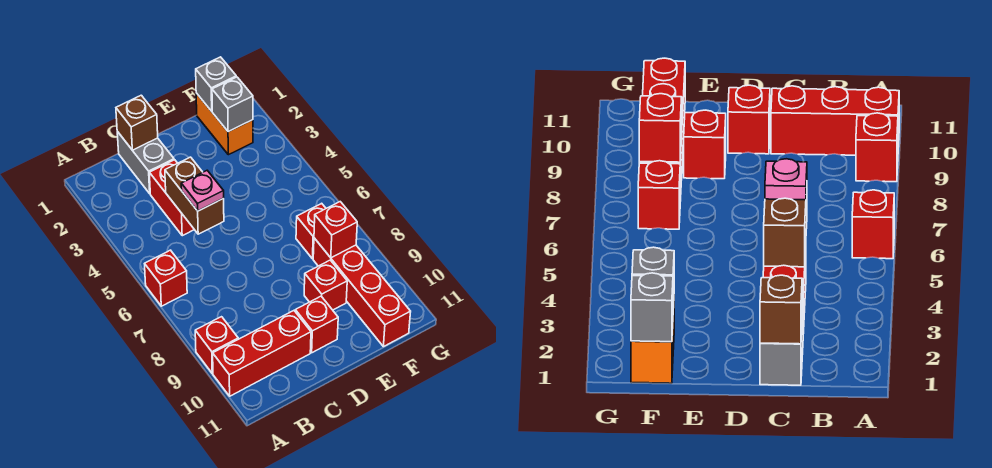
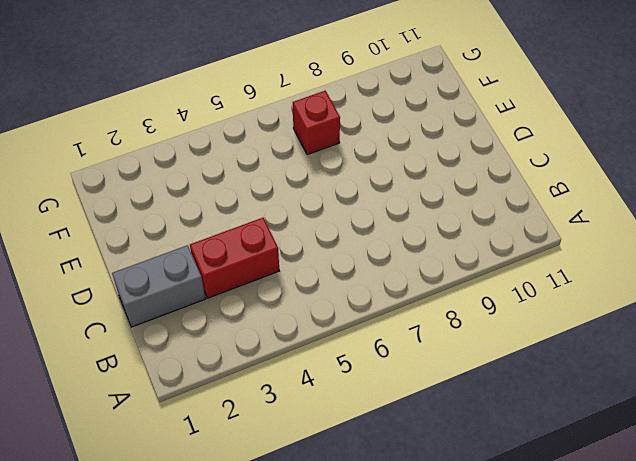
none -> red 1x1 brick [145,250,187,306]
none -> red 1x1 brick [195,317,238,373]
none -> red 1x3 brick [213,311,311,396]

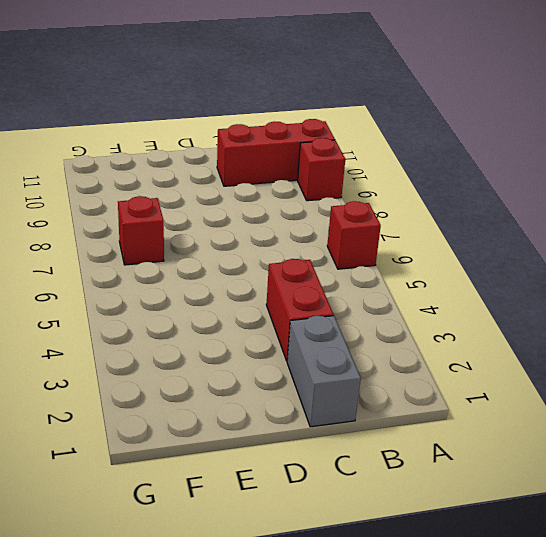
none -> red 1x1 brick [295,296,338,353]
none -> red 1x1 brick [304,260,347,310]
none -> orange 1x2 brick [196,93,253,155]

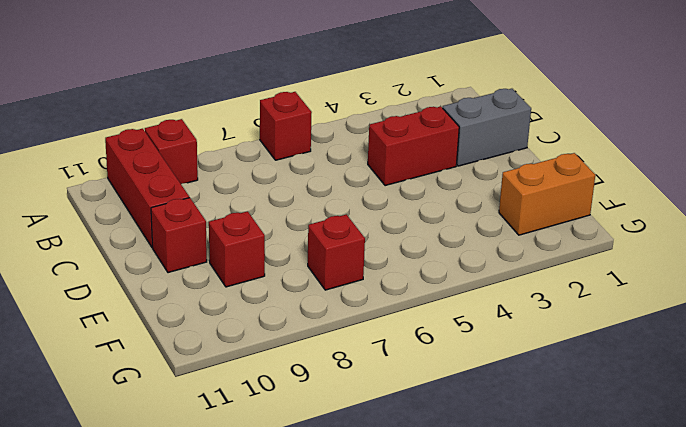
none -> red 1x4 brick [313,238,411,347]
none -> brown 1x1 brick [116,95,158,150]
none -> brown 1x2 brick [165,157,224,234]

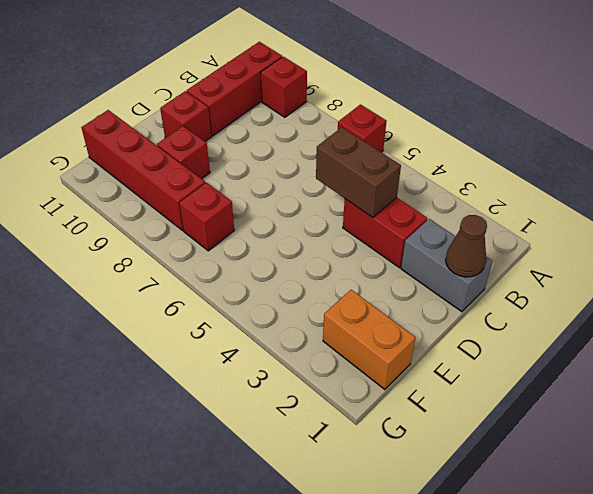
brown 1x1 cone [445,215,487,277] -> brown 1x1 brick [116,95,158,150]
none -> grey 1x1 brick [196,57,236,111]
none -> grey 1x1 brick [212,77,253,132]
none -> red 1x1 brick [314,202,357,258]

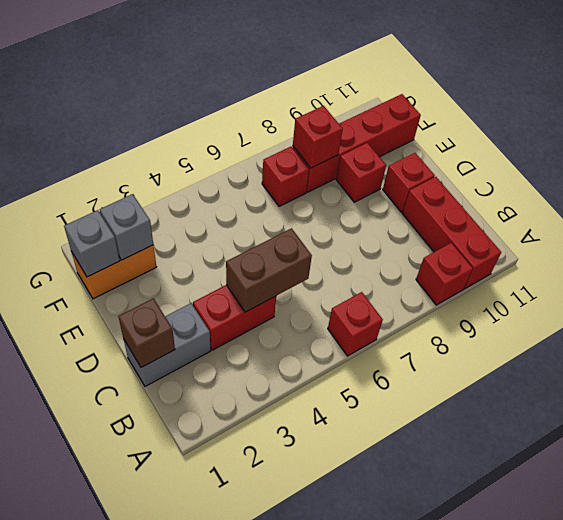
none -> pink 1x1 plate [181,171,224,211]

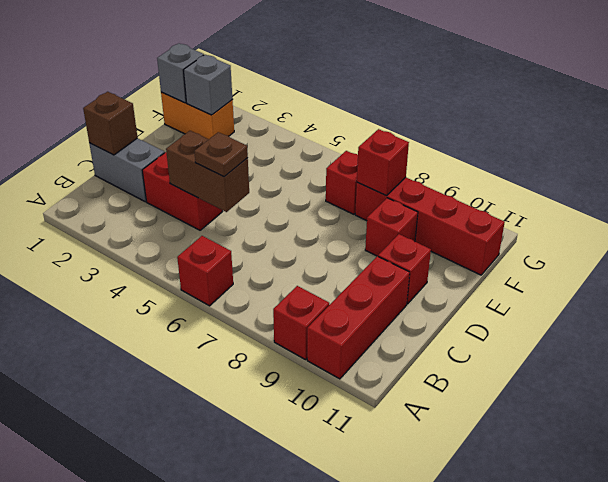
brown 1x1 plate [194,132,248,177] -> pink 1x1 plate [181,171,224,211]

